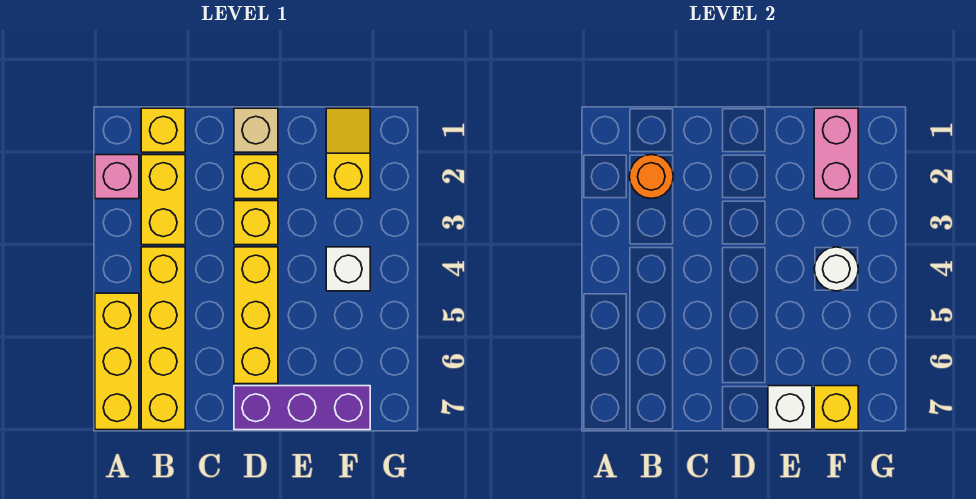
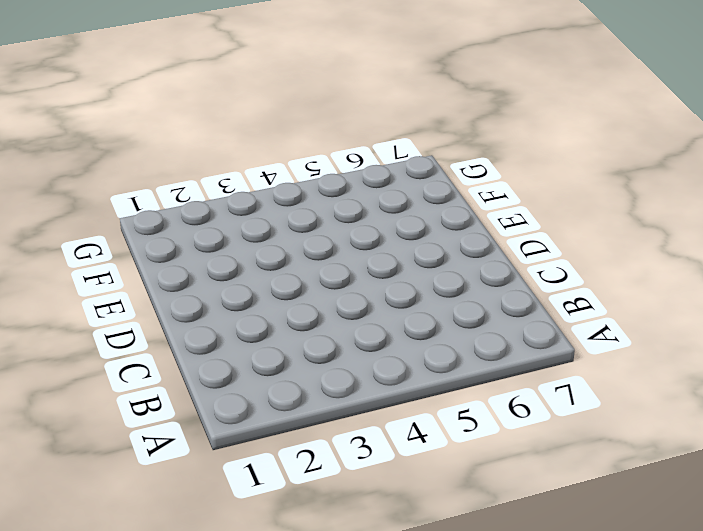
none -> pink 1x1 brick [95,155,139,199]
none -> yellow 1x3 brick [95,293,139,430]
none -> yellow 1x1 brick [141,108,185,152]

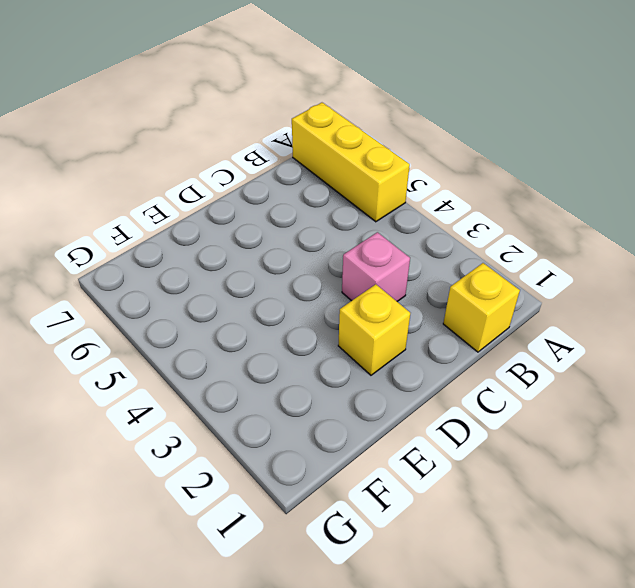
pink 1x1 brick [342,232,410,301] -> pink 1x1 brick moved to [95,155,139,199]
none -> yellow 1x2 brick [141,155,185,245]
none -> yellow 1x4 brick [141,247,185,430]
none -> tan 1x1 brick [234,108,278,152]

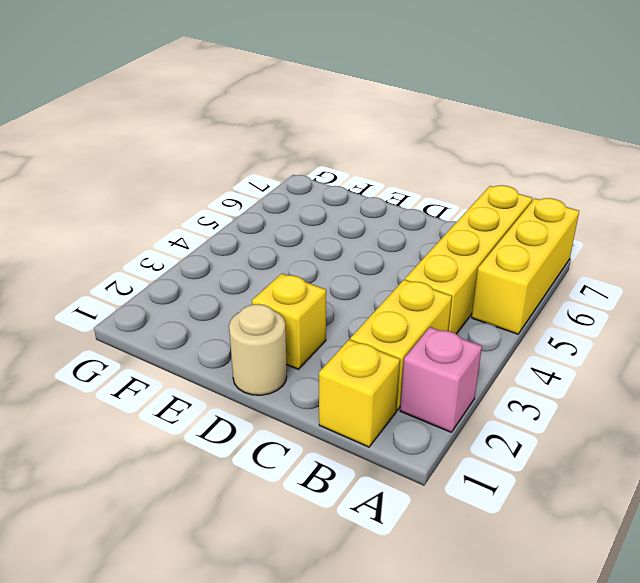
tan 1x1 round brick [229,304,287,395] -> tan 1x1 brick [234,108,278,152]
none -> yellow 1x1 brick [234,201,278,245]
none -> yellow 1x3 brick [234,247,278,384]
none -> purple 1x3 brick [234,386,370,430]

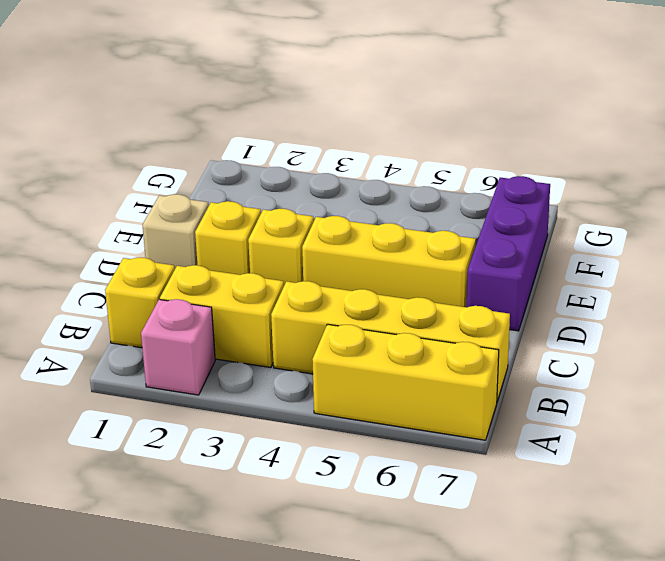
none -> yellow 1x2 slope [326,108,370,199]
none -> white 1x1 brick [326,247,370,291]
none -> orange 1x1 round brick [629,155,673,199]

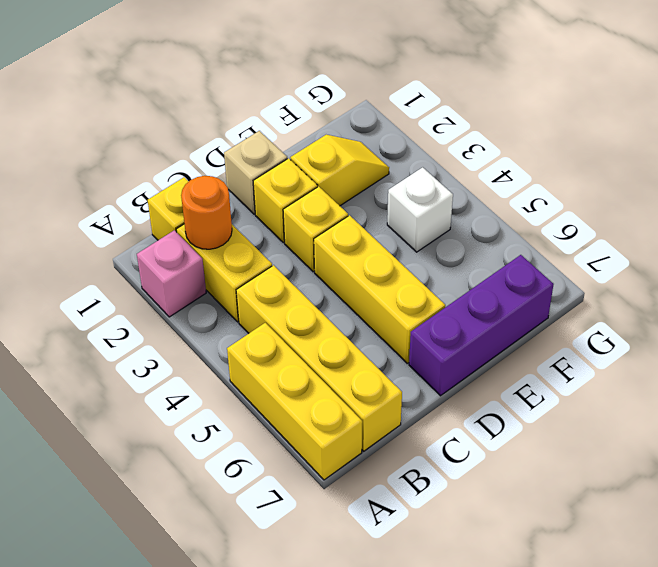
yellow 1x2 slope [290,135,389,206] -> yellow 1x2 slope turned to [326,108,370,199]
none -> white 1x1 brick [768,386,812,430]
none -> pink 1x2 brick [814,108,858,199]
none -> white 1x1 round brick [814,247,858,291]

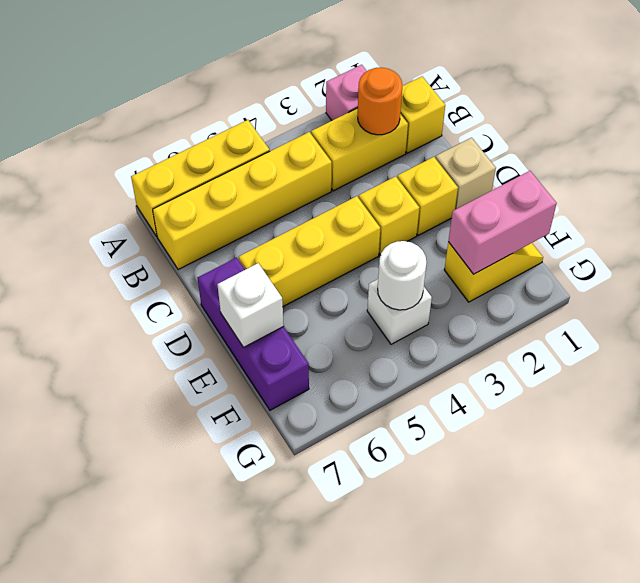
none -> yellow 1x1 brick [814,386,858,430]

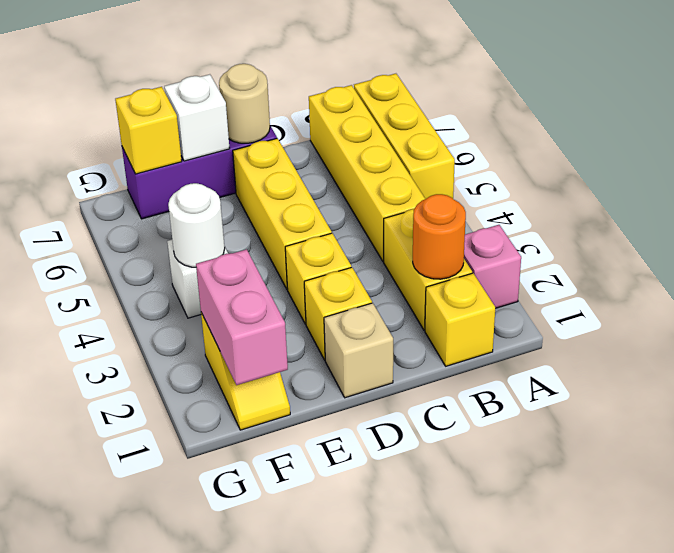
tan 1x1 round brick [219,64,270,143] -> none

